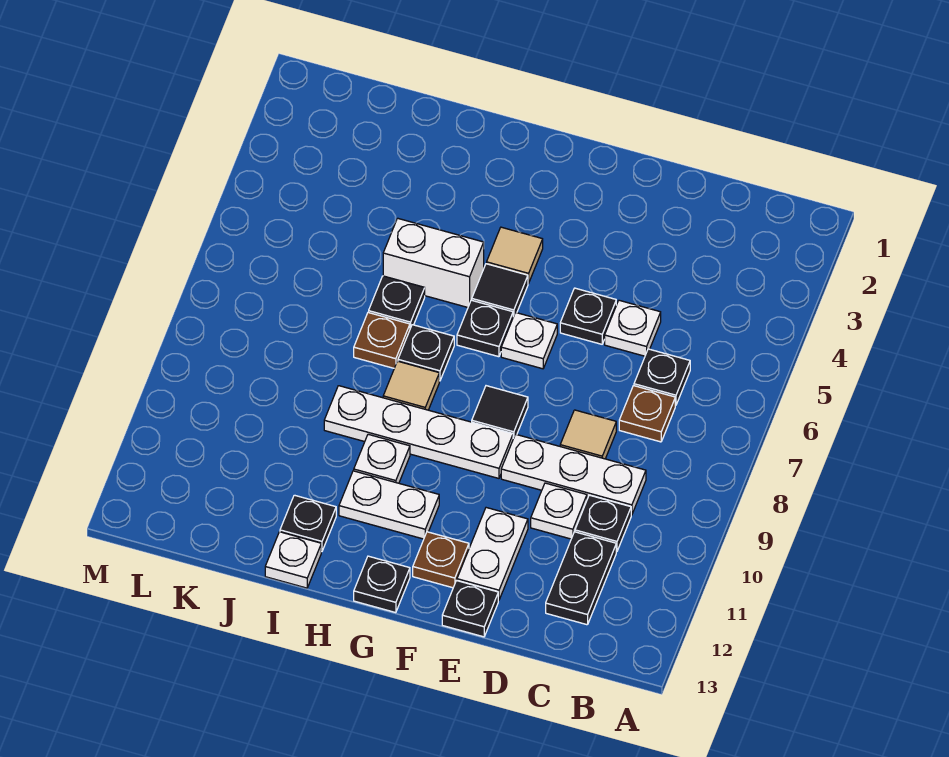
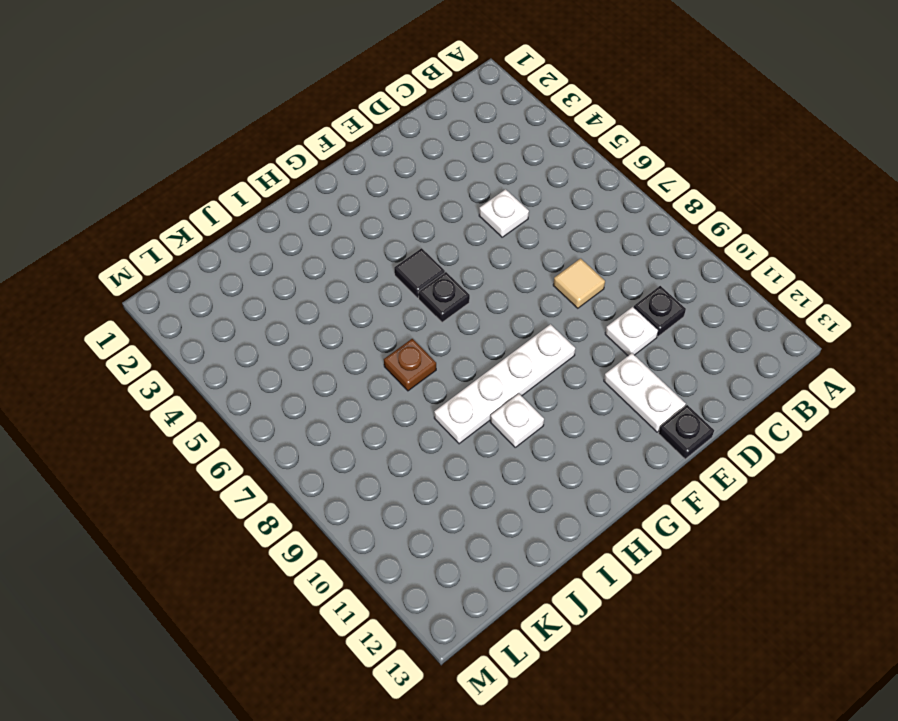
none -> black 1x1 plate [634,349,690,405]
none -> brown 1x1 plate [619,386,675,442]
none -> white 1x3 plate [501,434,646,515]

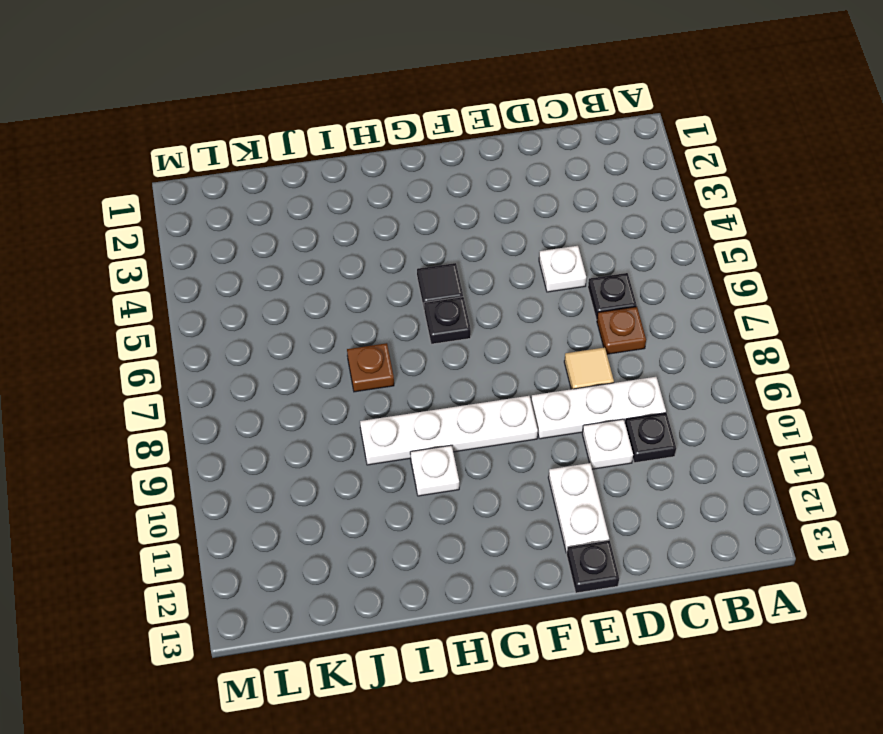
none -> black 1x2 plate [546,532,616,625]
none -> black 1x1 plate [560,288,616,344]
none -> white 1x1 plate [501,313,557,369]

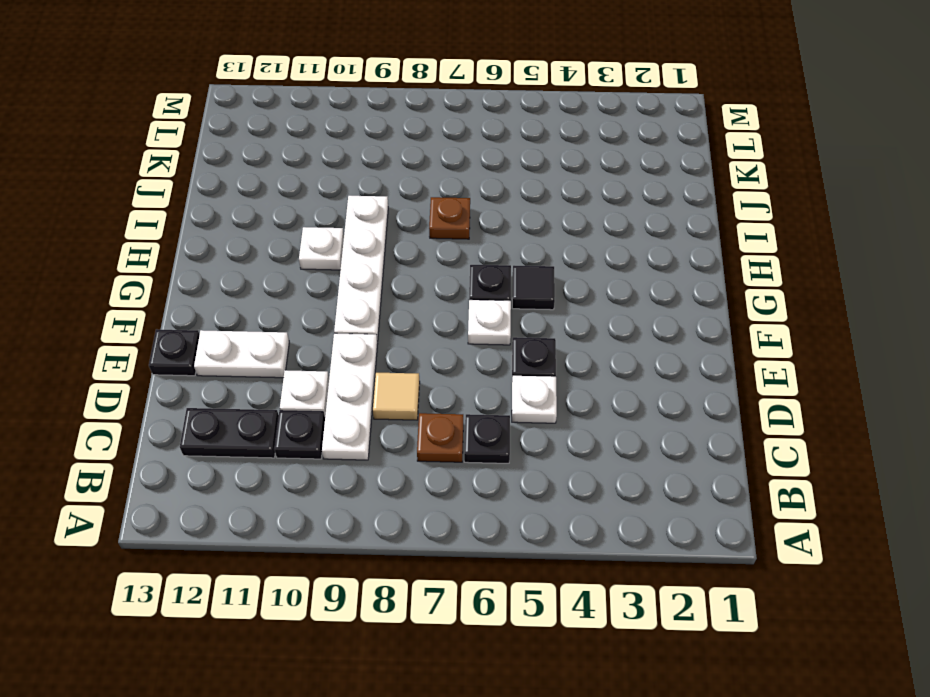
none -> black 1x1 tile [472,386,528,438]
none -> brown 1x1 plate [413,532,469,588]
none -> tan 1x1 tile [487,227,543,284]

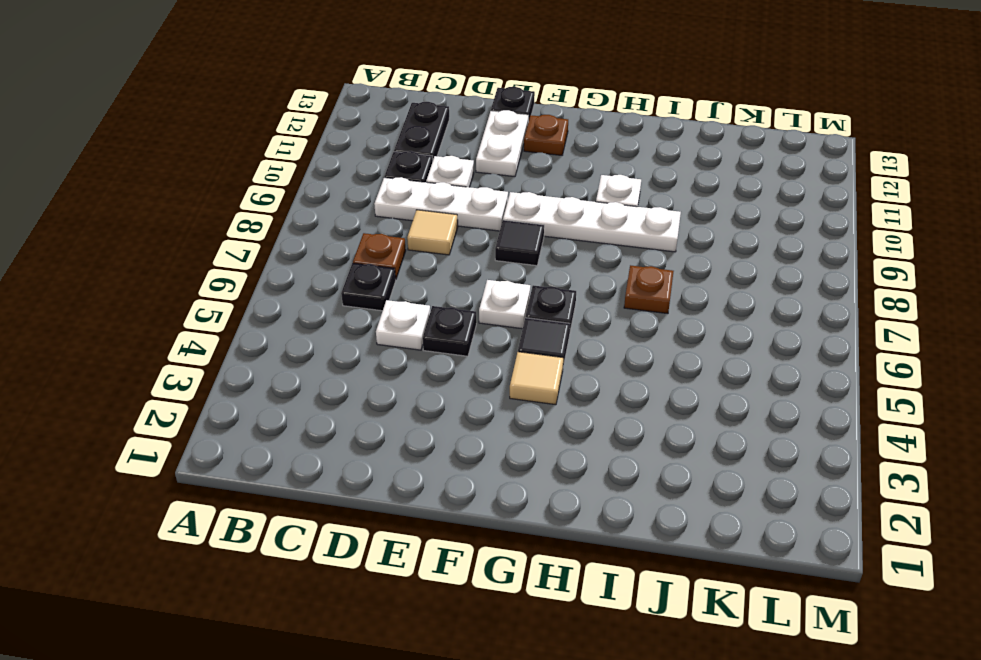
none -> white 1x2 plate [339,471,439,539]
none -> black 1x1 plate [354,556,410,613]
none -> white 1x2 brick [383,218,484,307]

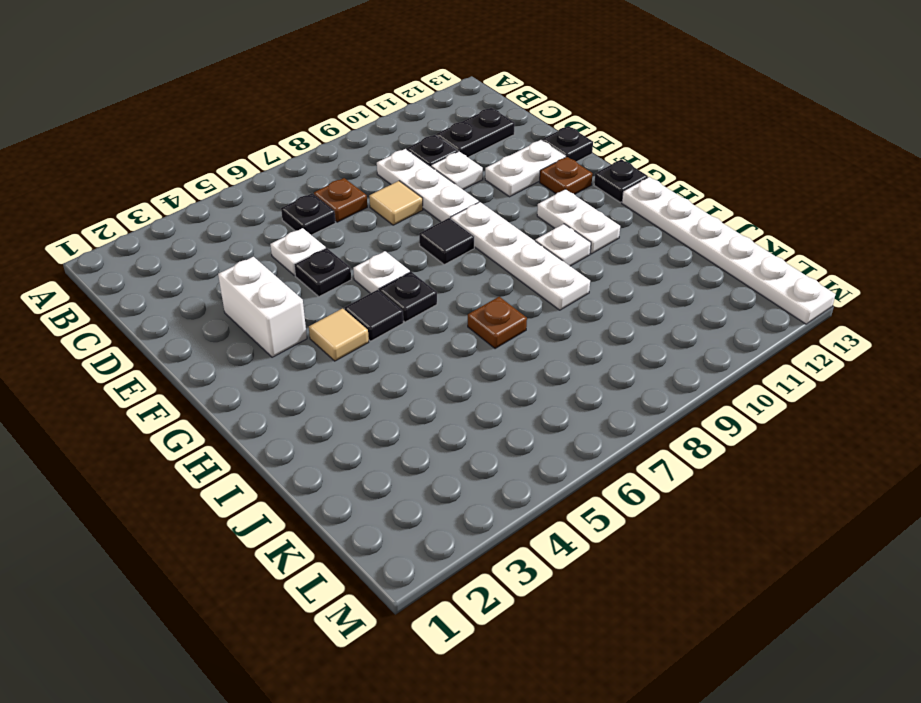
white 1x2 brick [218,257,307,357] -> white 1x2 brick moved to [383,218,484,307]
white 1x6 plate [622,177,836,324] -> white 1x1 plate [265,532,321,588]
none -> black 1x1 plate [398,325,454,381]
none -> tan 1x1 tile [383,361,439,410]
none -> black 1x1 plate [369,276,425,328]

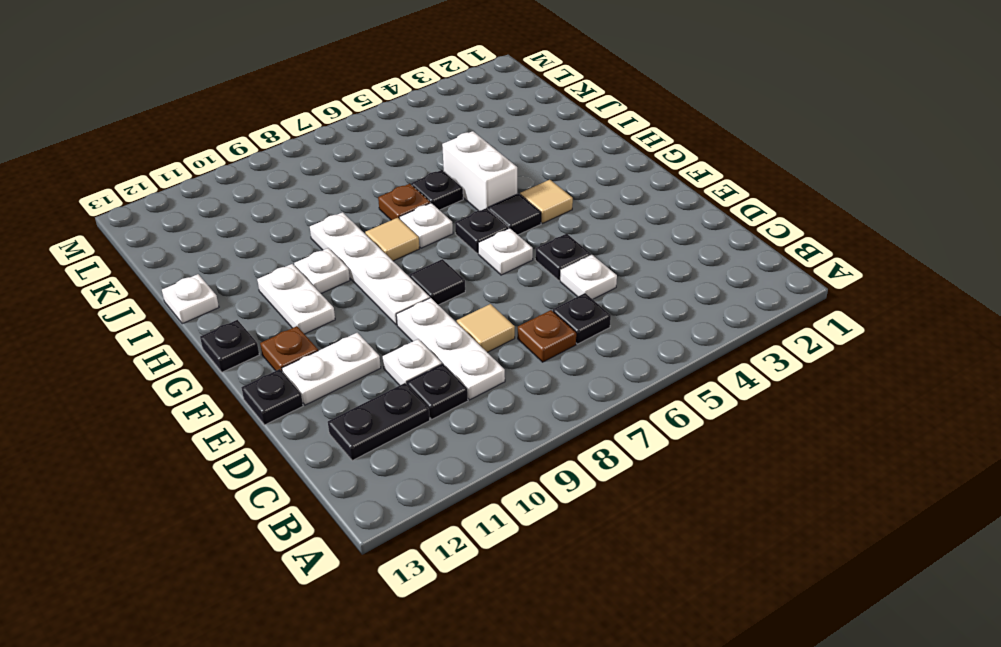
white 1x1 plate [399,203,453,248] -> black 1x1 plate [398,325,454,381]
none -> black 1x1 plate [280,495,336,552]

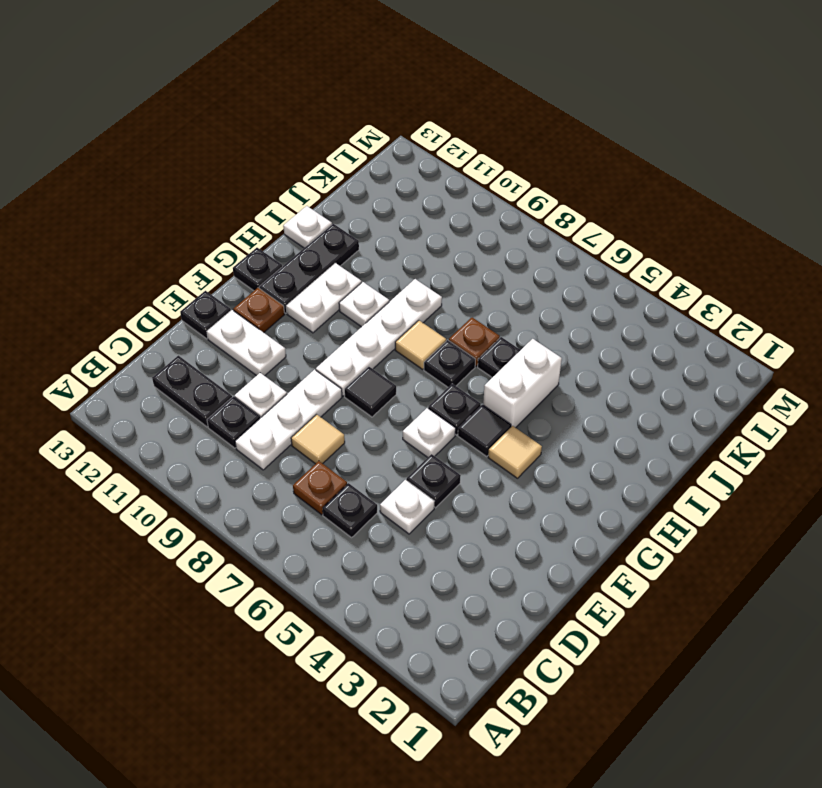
black 1x3 plate [259,224,359,313] -> black 1x1 plate [280,495,336,552]

